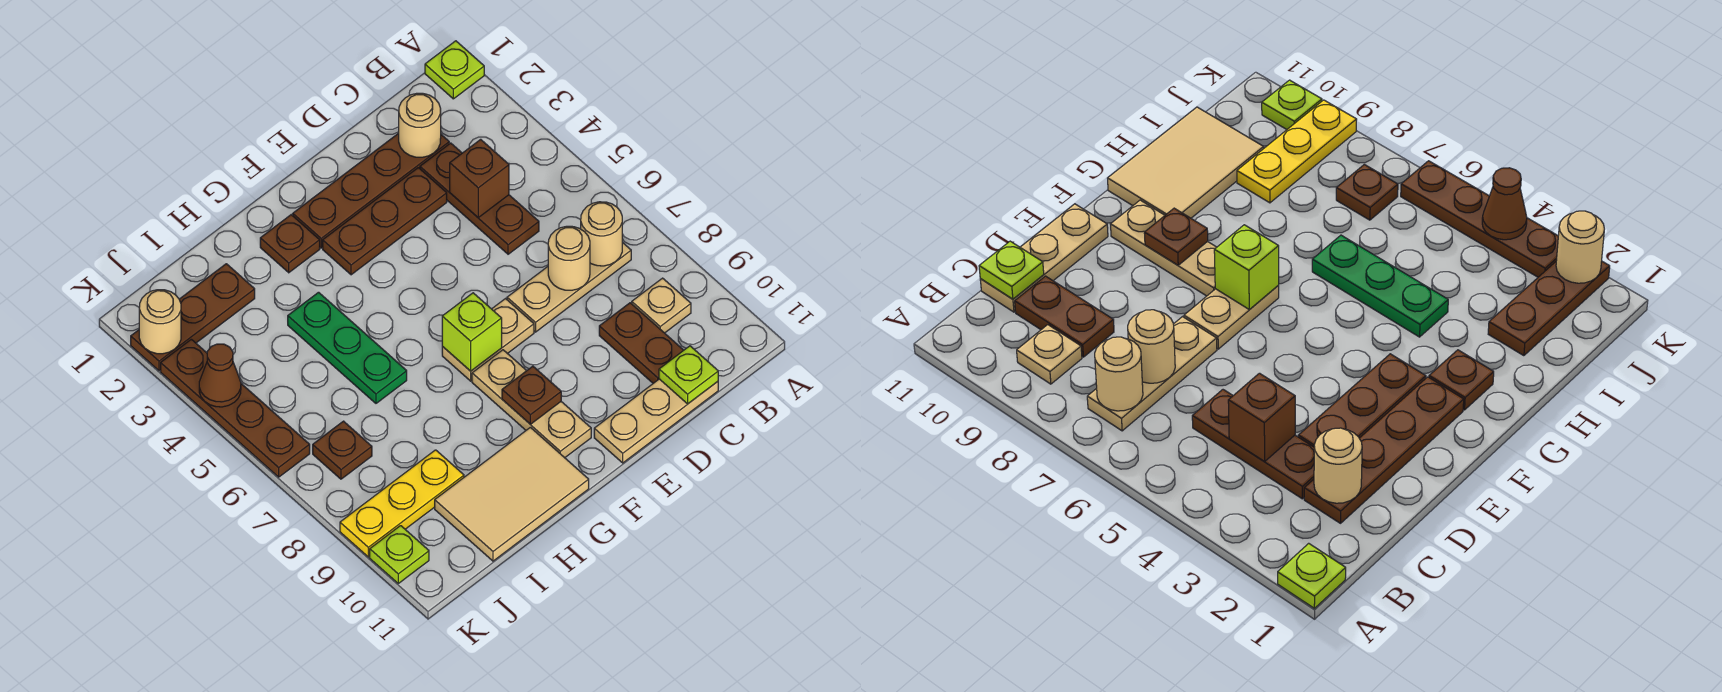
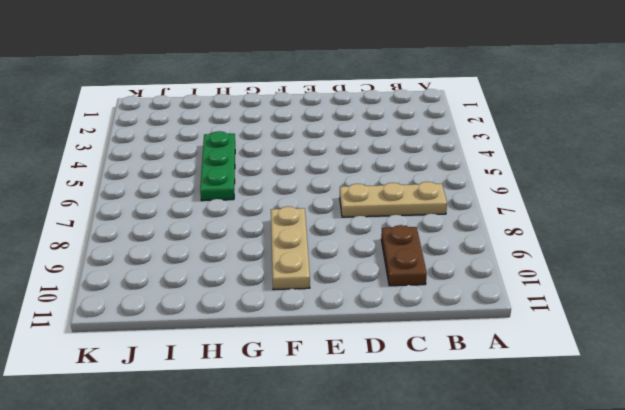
none -> lime 1x1 plate [425,41,484,99]
none -> tan 1x1 plate [632,278,691,333]
none -> brown 1x4 plate [293,133,449,248]

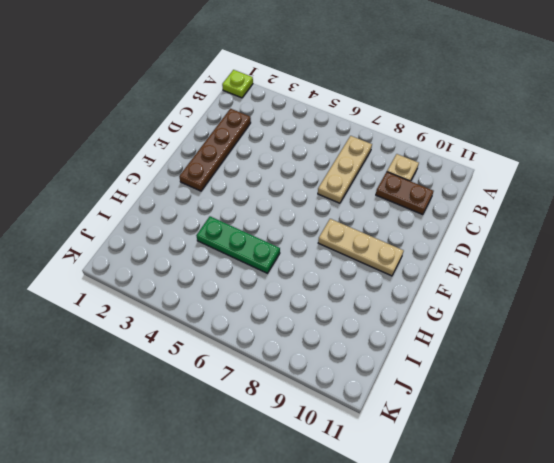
none -> brown 1x3 plate [420,143,539,254]
none -> tan 1x3 plate [594,379,718,463]
none -> brown 1x3 plate [323,168,447,275]

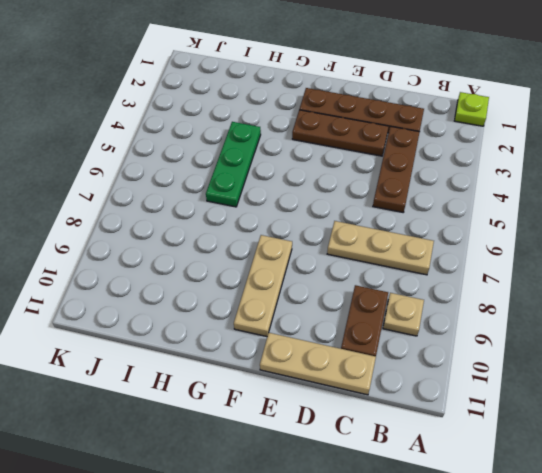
none -> tan 1x2 plate [442,299,534,381]
none -> brown 1x1 plate [260,215,320,273]
none -> tan 2x3 tile [435,427,589,561]

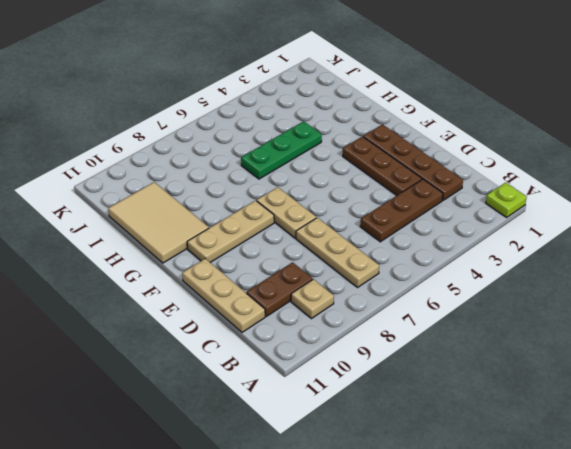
none -> brown 1x1 plate [260,215,320,273]
none -> brown 1x3 plate [131,264,255,371]
none -> yellow 1x3 plate [340,450,464,557]

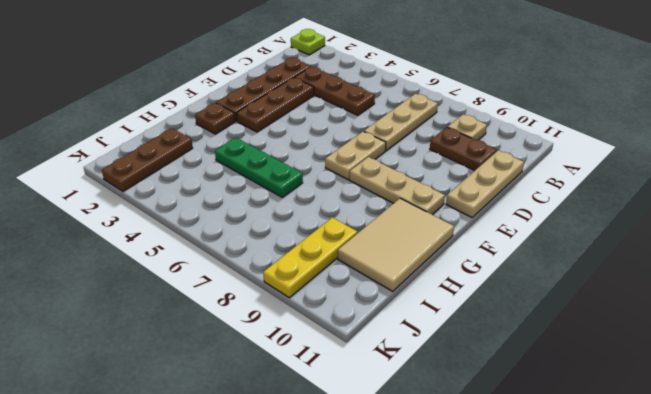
none -> brown 1x1 plate [313,421,372,479]
none -> brown 1x4 plate [161,339,310,477]
none -> lime 1x1 plate [370,526,429,583]

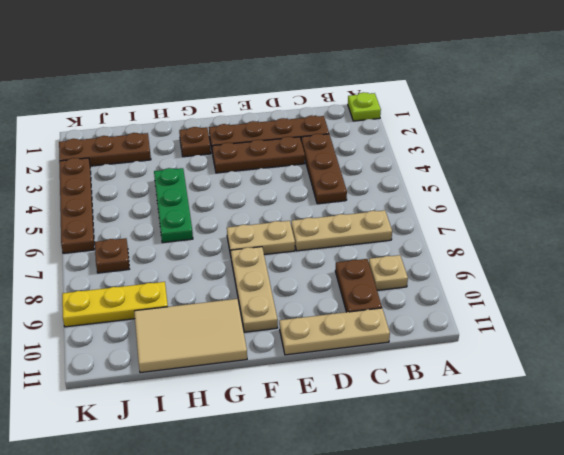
none -> lime 1x1 plate [370,526,429,583]
none -> tan 1x1 round brick [581,202,622,266]
none -> tan 1x1 round brick [399,93,441,157]

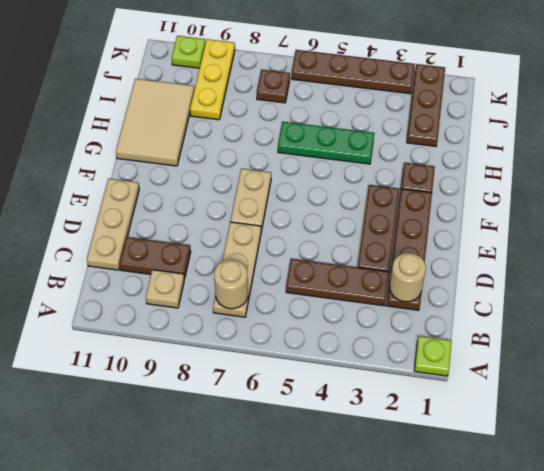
none -> tan 1x3 plate [472,350,591,458]
none -> brown 1x1 brick [450,139,509,217]
none -> tan 1x1 round brick [548,226,590,290]

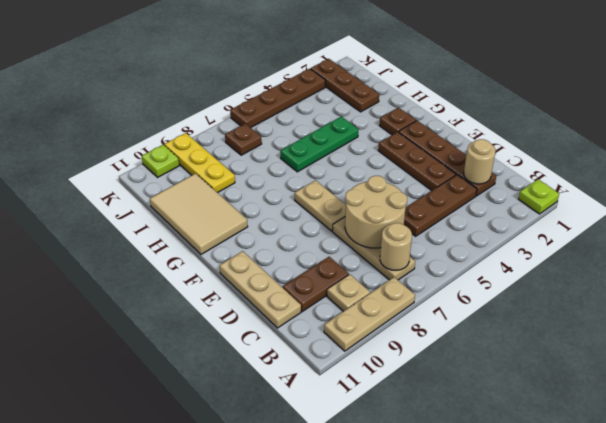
tan 1x3 plate [324,277,415,351] -> tan 1x3 plate moved to [472,350,591,458]
tan 2x2 round brick [345,176,407,248] -> tan 1x1 round brick [548,226,590,290]
none -> brown 1x1 brick [450,139,509,217]
none -> lime 1x1 plate [659,346,718,404]
none -> lime 1x1 brick [442,293,502,371]

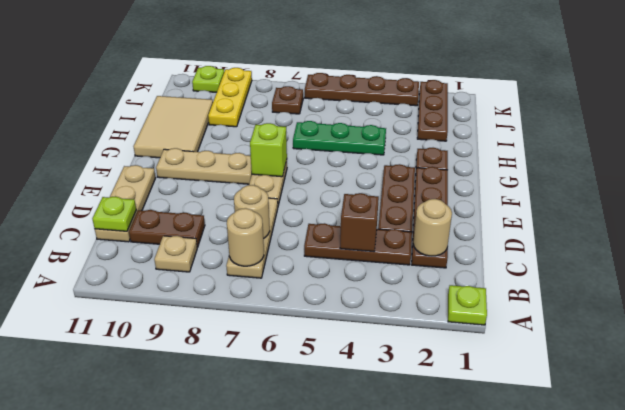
none -> brown 1x1 plate [502,366,561,425]
none -> tan 1x1 round brick [139,290,181,354]
none -> brown 1x1 cone [199,344,241,407]

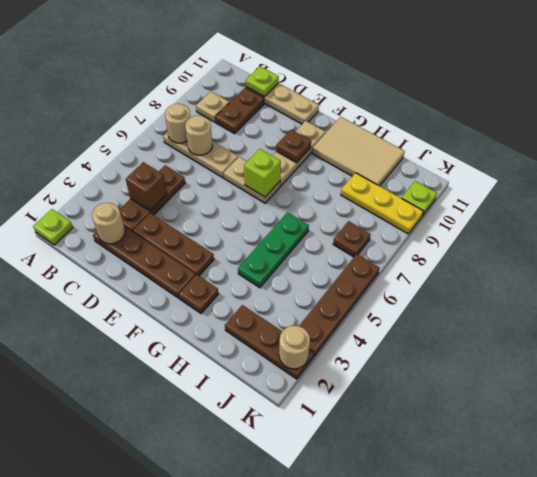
none -> brown 1x1 cone [199,344,241,407]

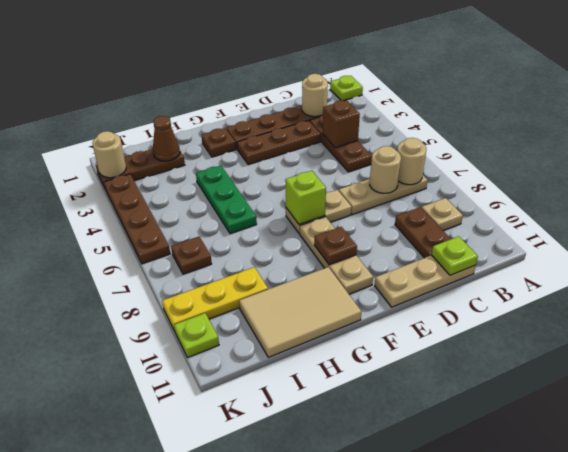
brown 1x1 cone [153,116,180,161] -> brown 1x1 cone moved to [199,344,241,407]

